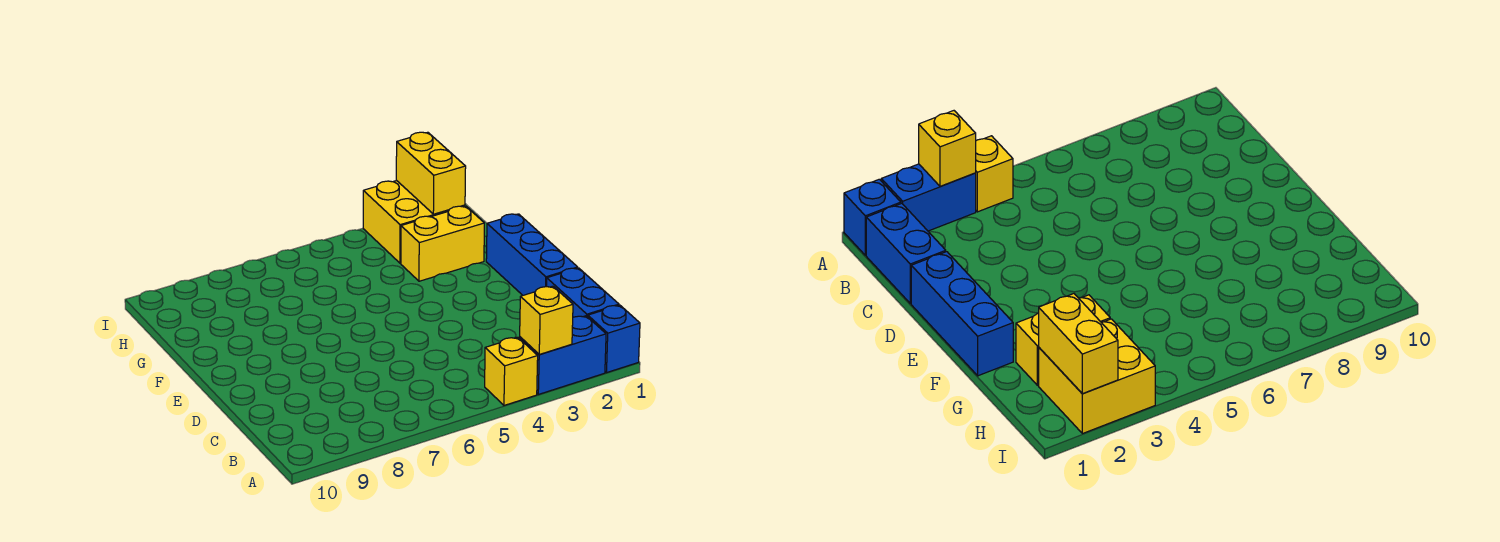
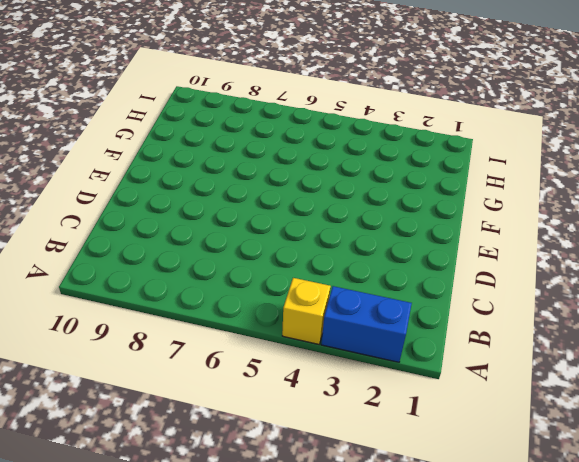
none -> blue 1x1 brick [588,305,640,372]
none -> blue 1x2 brick [547,268,619,317]

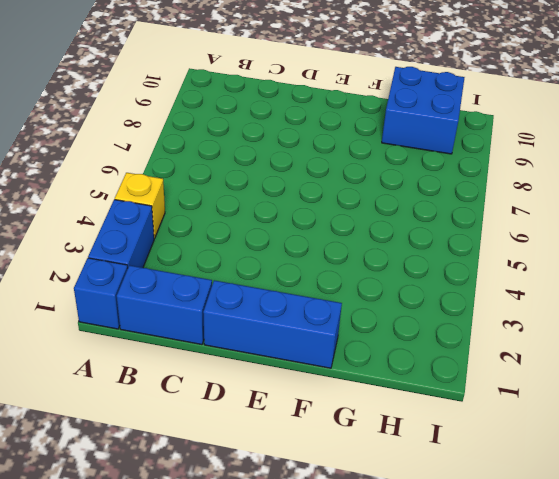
blue 2x2 brick [382,67,465,154] -> none
none -> yellow 1x2 brick [401,206,484,281]
none -> yellow 2x2 brick [363,181,465,263]

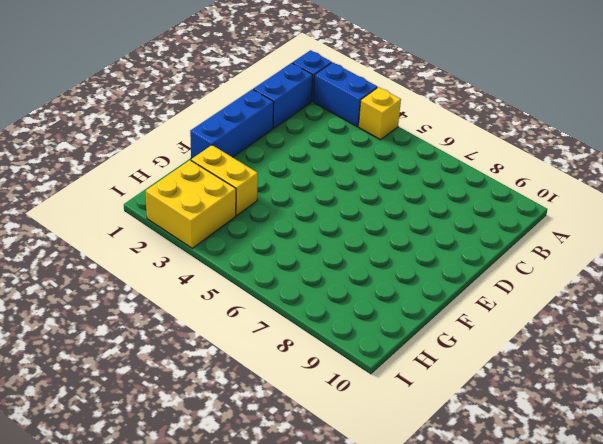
none -> yellow 1x1 brick [520,286,573,354]
none -> yellow 1x2 brick [396,132,466,214]

